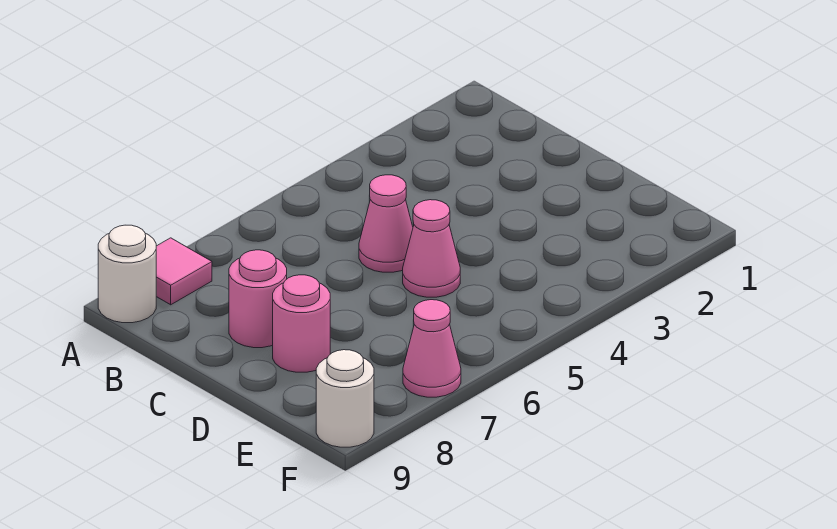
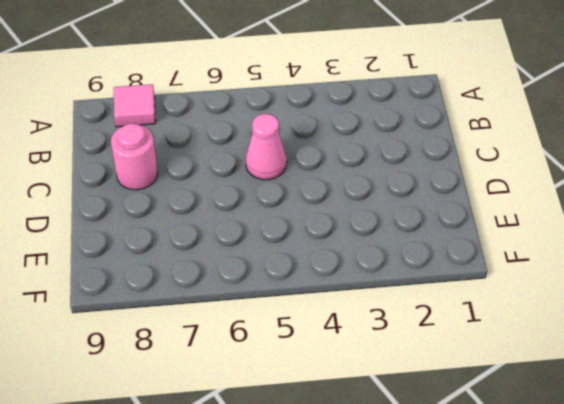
none -> white 1x1 round brick [98,225,156,323]
none -> pink 1x1 cone [403,200,460,297]

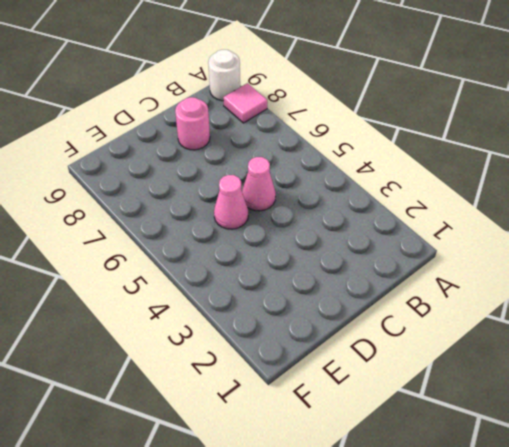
none -> pink 1x1 round brick [273,275,330,372]
none -> pink 1x1 cone [403,300,461,397]

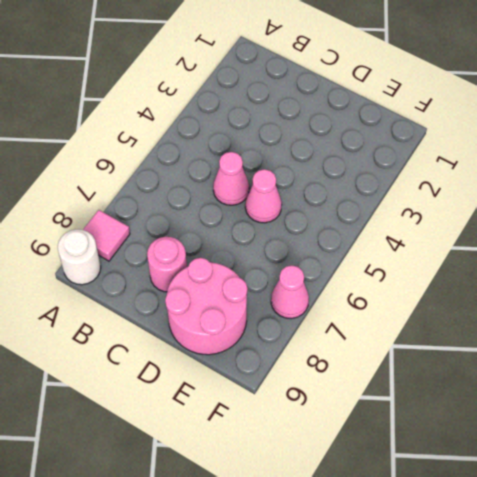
pink 2x2 round brick [165,258,248,355] -> pink 1x1 round brick [273,275,330,372]
none -> white 1x1 round brick [316,350,374,447]

